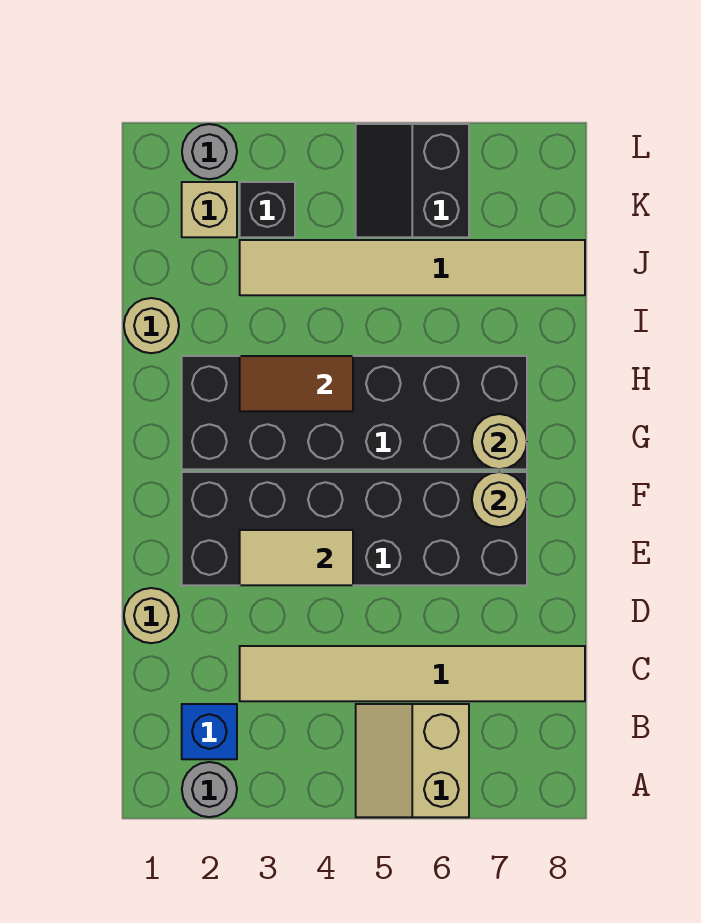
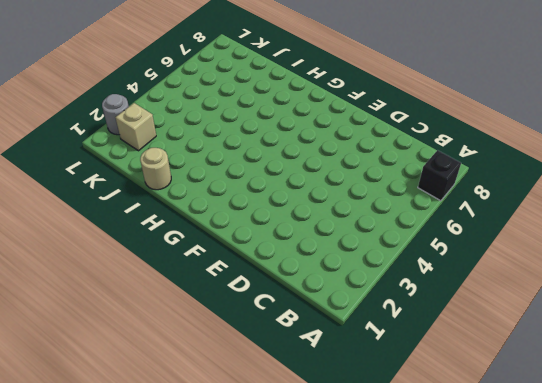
black 1x1 brick [418,150,461,201] -> black 1x1 brick moved to [240,182,295,237]
none -> grey 1x1 round brick [182,762,237,817]
none -> tan 2x2 slope [356,704,469,817]
none -> blue 1x1 brick [182,704,237,759]

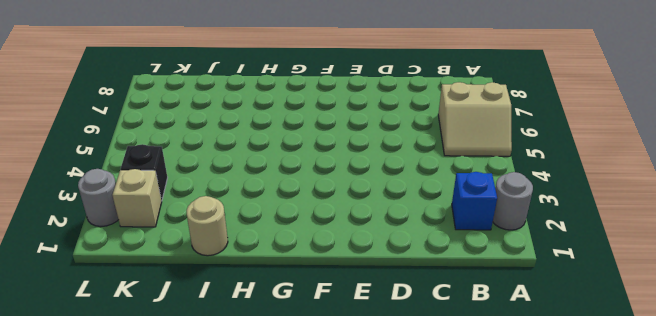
none -> tan 1x6 tile [240,646,585,701]
none -> tan 1x1 round brick [124,588,179,643]
none -> black 2x6 brick [182,472,527,585]

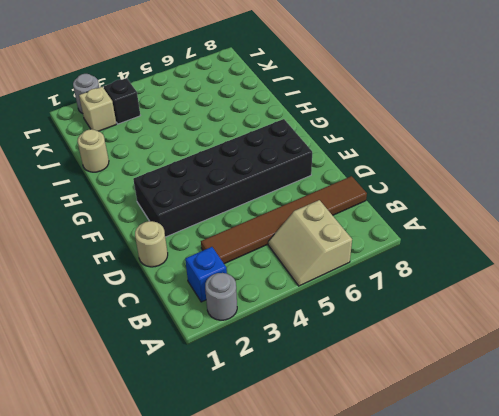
brown 1x6 tile [201,176,367,264] -> tan 1x6 tile [240,646,585,701]
none -> black 2x6 brick [182,356,527,469]
none -> tan 1x6 tile [240,240,585,295]
none -> black 2x2 slope [356,124,469,237]

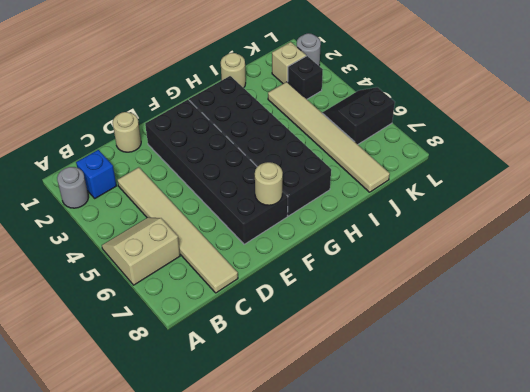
none -> tan 1x2 tile [240,530,353,585]
none -> tan 1x1 round brick [472,414,527,469]
none -> brown 1x2 tile [240,356,353,411]

